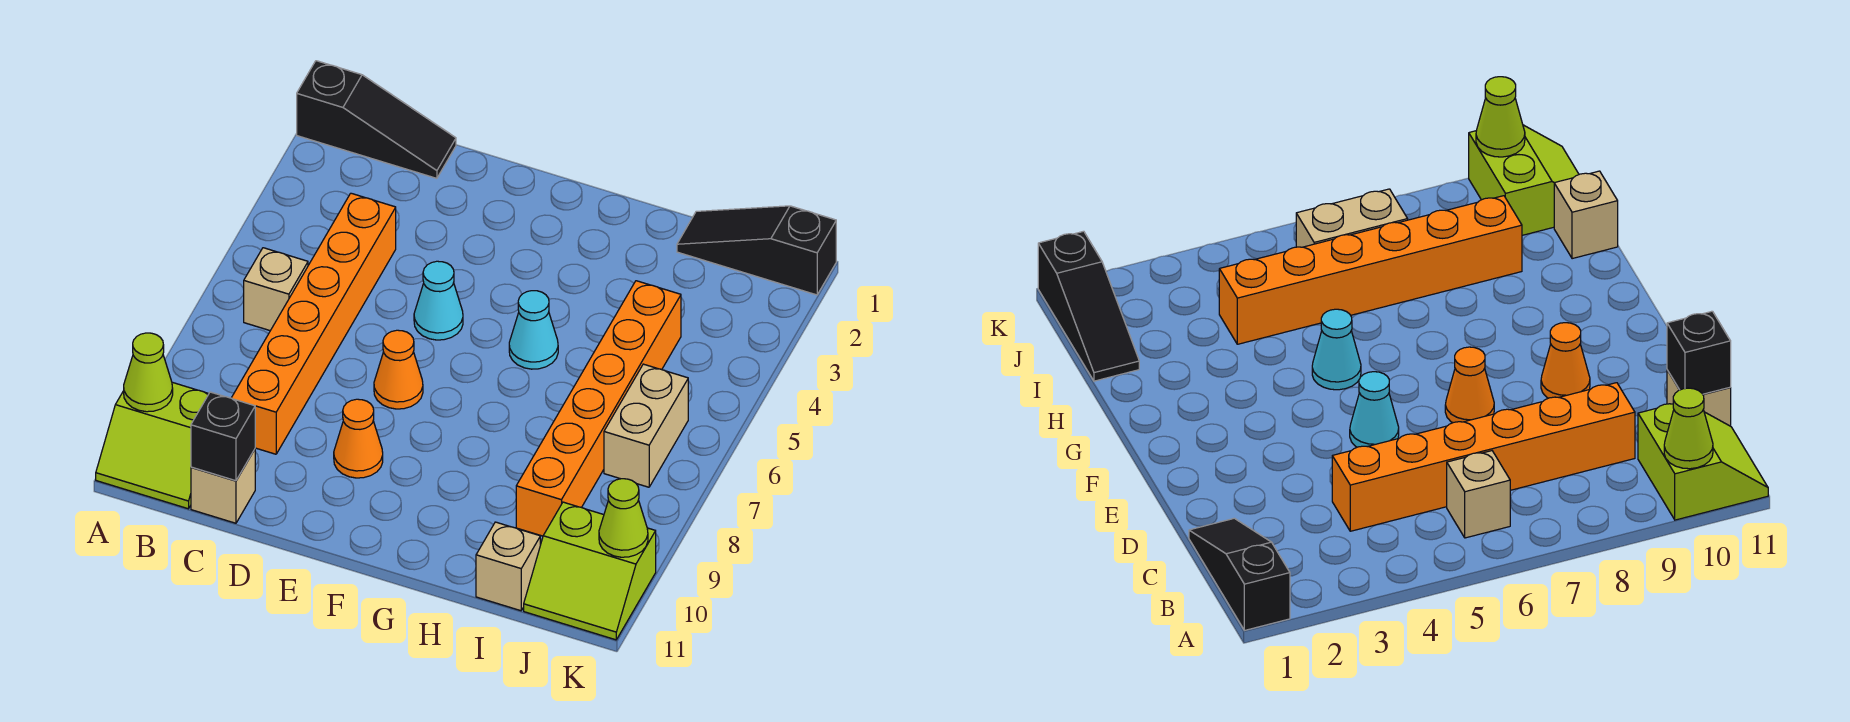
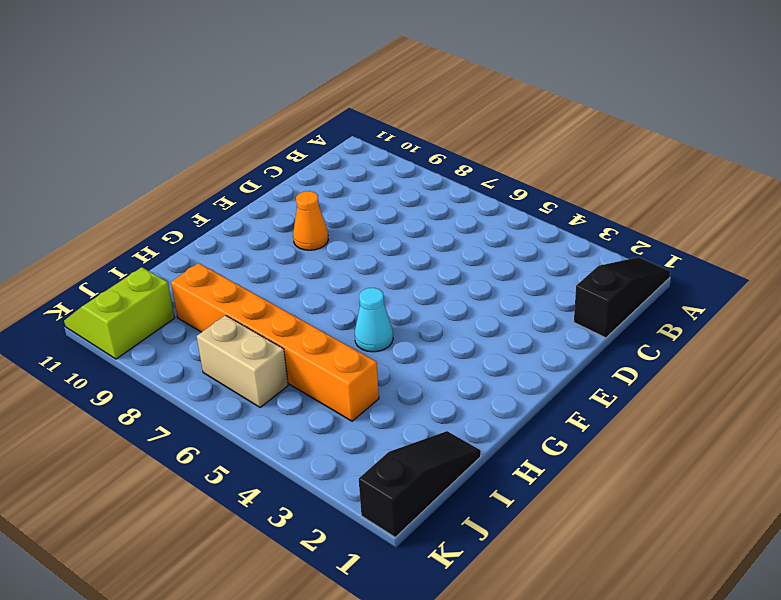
black 1x3 slope [574,257,670,338] -> black 1x3 slope turned to [297,61,456,178]
none -> lime 2x2 slope [96,382,209,509]
none -> tan 1x1 brick [244,248,308,331]
none -> orange 1x6 brick [232,193,396,454]

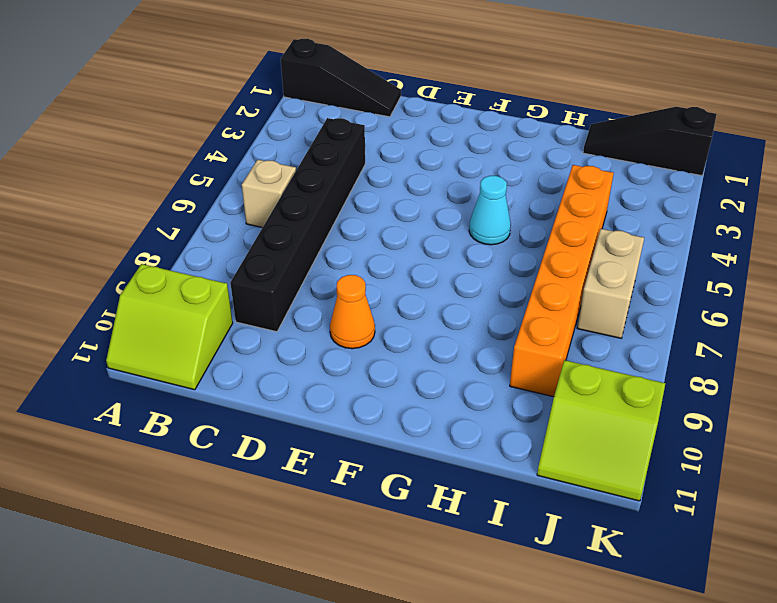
black 1x6 brick [230,118,365,332] -> orange 1x6 brick [232,193,396,454]
none -> tan 1x1 brick [191,449,255,523]
none -> cyan 1x1 cone [414,261,463,340]
none -> orange 1x1 cone [374,330,423,409]

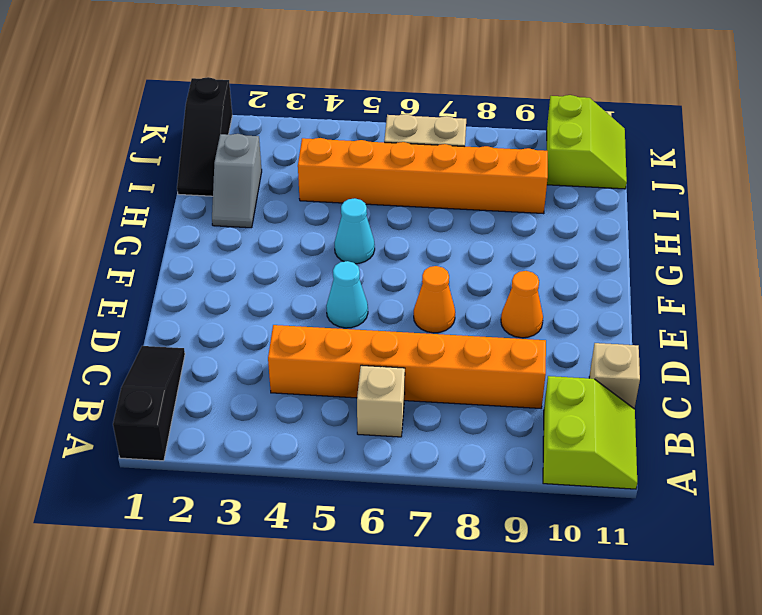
grey 1x2 slope [212,134,262,228] -> none
none -> tan 1x1 brick [476,522,540,611]
none -> lime 1x1 cone [124,333,173,412]
none -> black 1x1 brick [191,392,255,481]

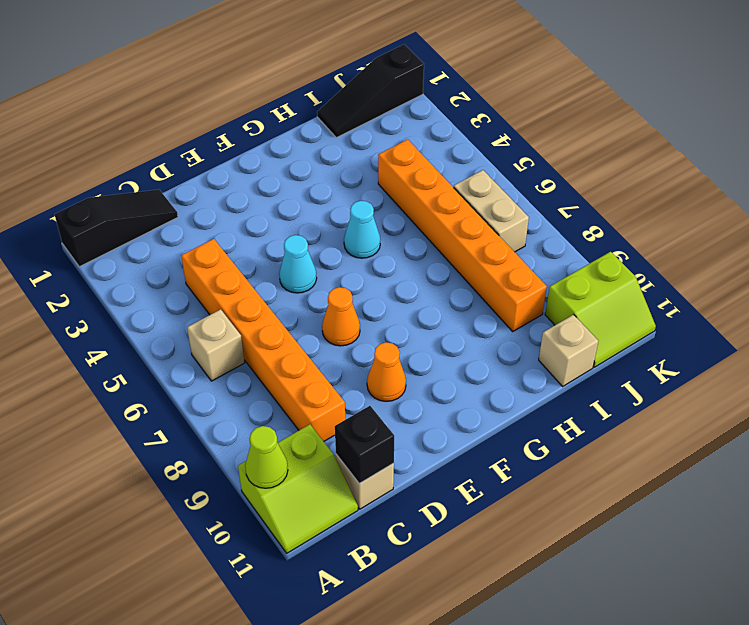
none -> lime 1x1 cone [599,479,648,557]

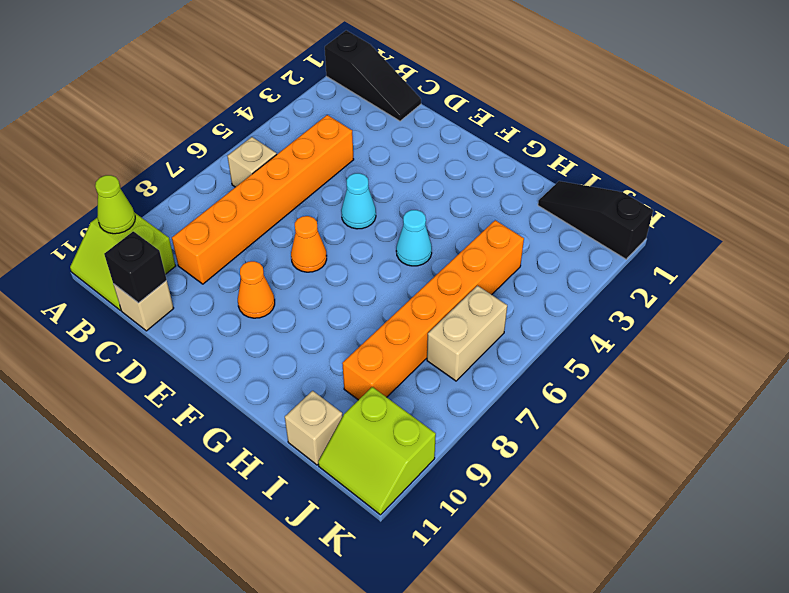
none -> lime 1x1 cone [599,479,648,557]

